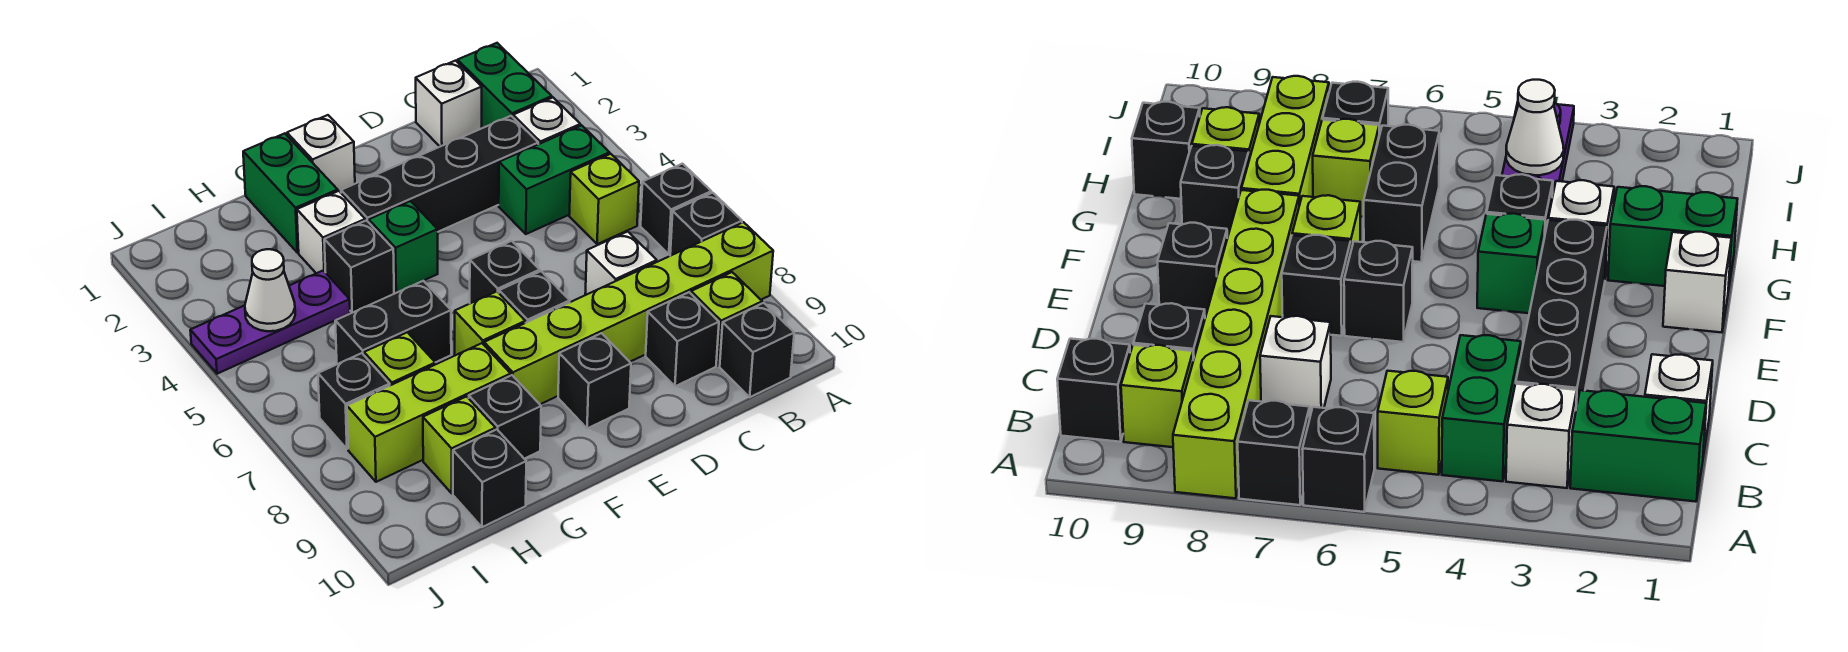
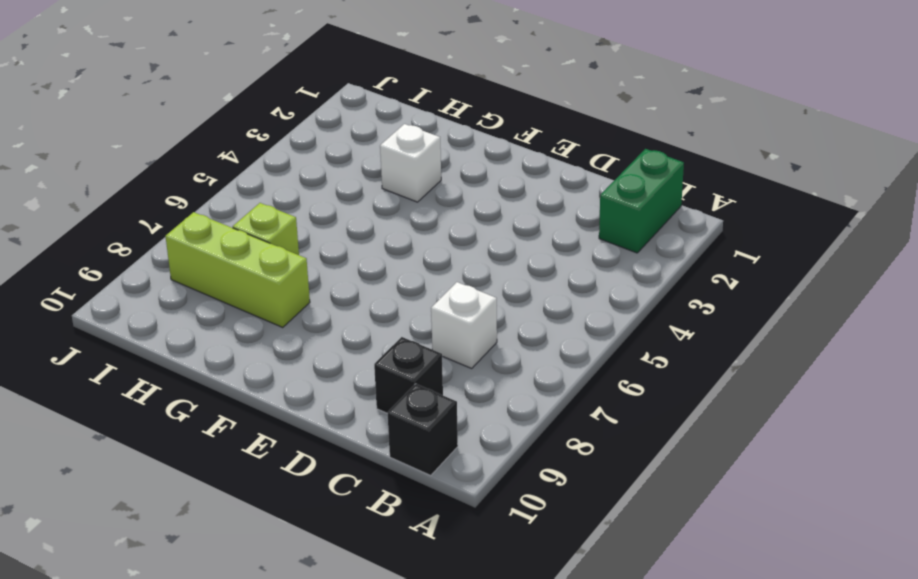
none -> black 1x1 brick [641,164,711,254]
none -> black 1x1 brick [670,193,742,256]
none -> lime 1x6 brick [484,222,773,404]
none -> white 1x1 brick [513,98,580,144]

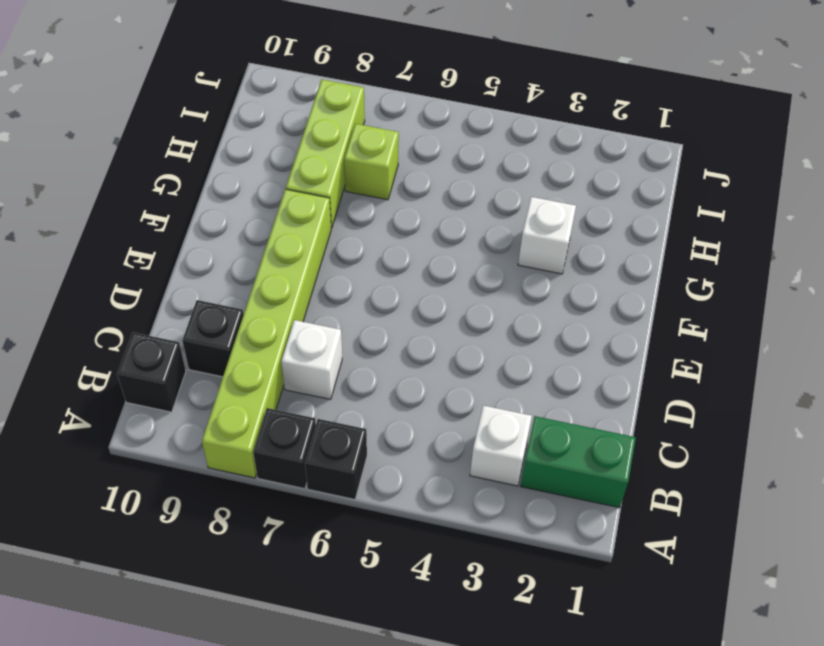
none -> green 1x2 brick [499,125,610,234]
none -> lime 1x1 brick [569,154,639,244]
none -> lime 1x1 brick [691,272,762,366]
none -> white 1x1 brick [416,61,482,147]

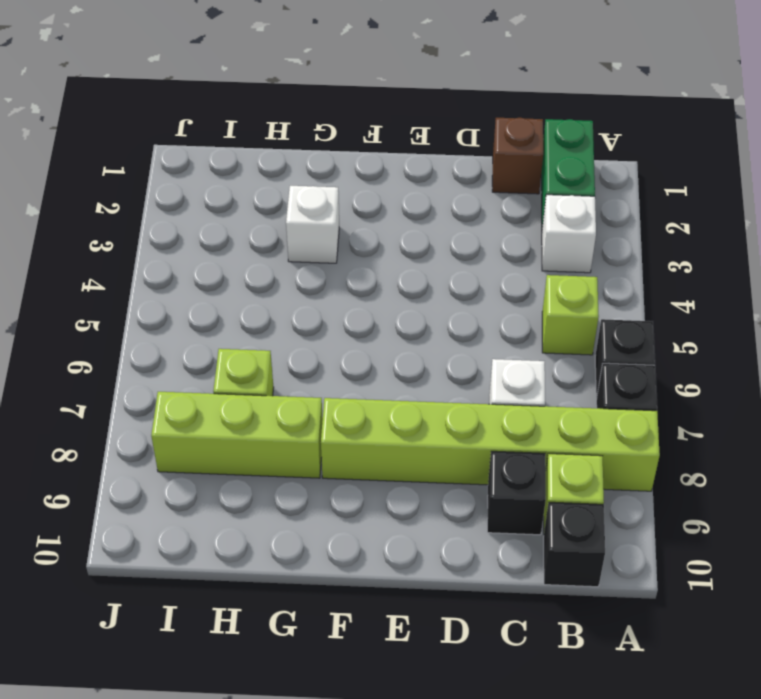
brown 1x1 brick [492,118,543,194] -> white 1x1 brick [416,61,482,147]
none -> green 1x2 brick [499,125,610,234]
none -> black 1x4 brick [341,116,538,232]
none -> black 1x1 brick [470,241,540,303]
none -> black 1x1 brick [499,271,570,323]

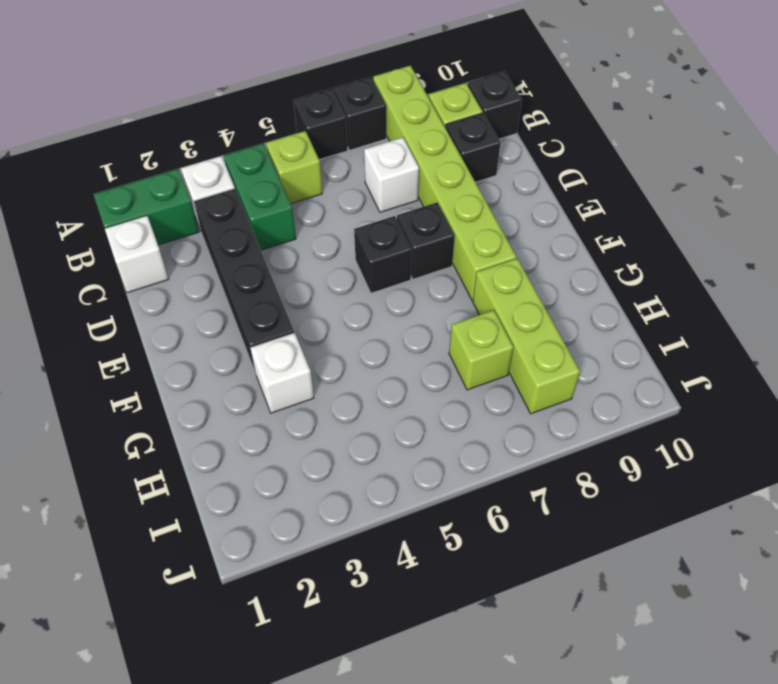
none -> black 1x1 brick [558,333,631,428]
none -> white 1x1 brick [287,115,355,193]
none -> green 1x1 brick [369,201,438,293]
none -> lime 1x1 brick [455,291,525,355]

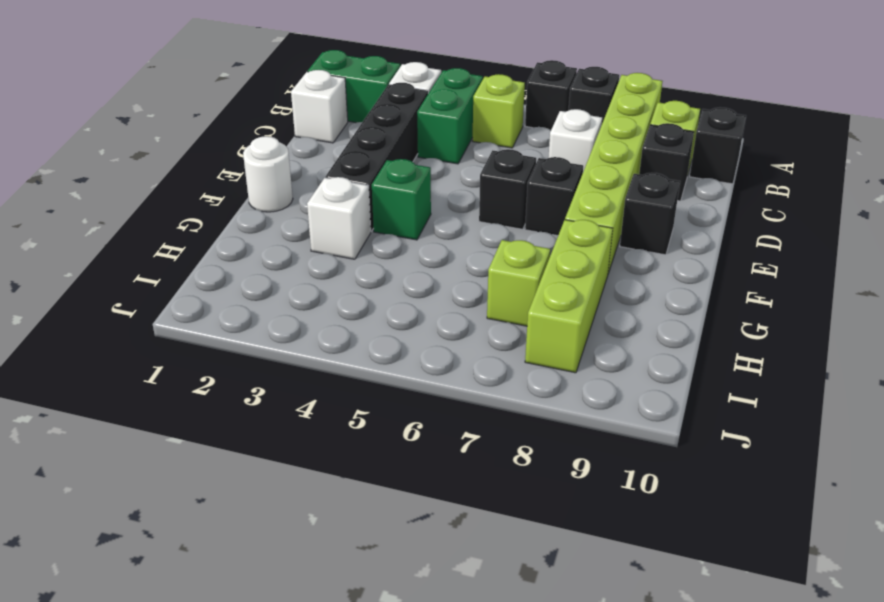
white 1x1 round brick [243,136,293,212] -> white 1x1 brick [287,115,355,193]
none -> lime 1x1 brick [455,291,525,355]
none -> green 1x2 brick [243,133,338,253]
none -> black 1x1 brick [324,221,394,313]
none -> black 1x2 brick [335,281,451,364]

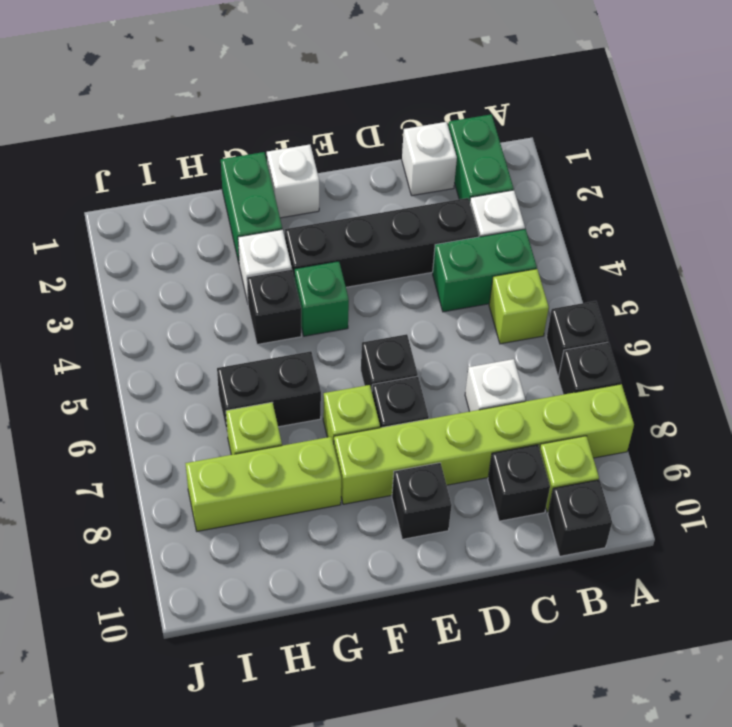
none -> black 1x1 brick [469,375,541,459]
none -> purple 1x3 plate [190,271,350,374]
none -> lime 1x1 brick [423,397,496,493]
none -> black 1x1 brick [453,429,526,527]

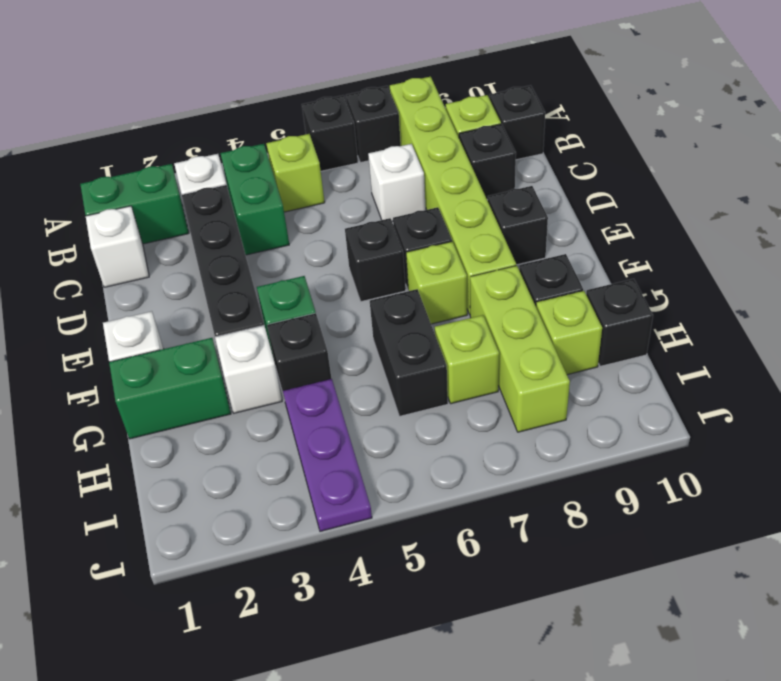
none -> black 1x1 brick [318,353,390,449]
none -> white 1x1 cone [245,249,295,331]

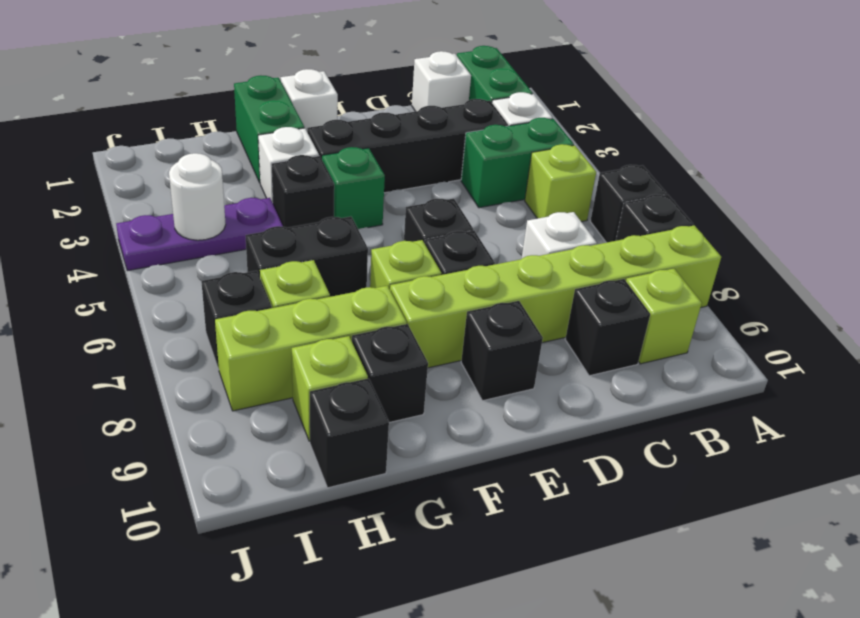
white 1x1 round brick [169,153,226,240] -> white 1x1 cone [245,249,295,331]
none -> black 1x1 brick [720,303,794,397]

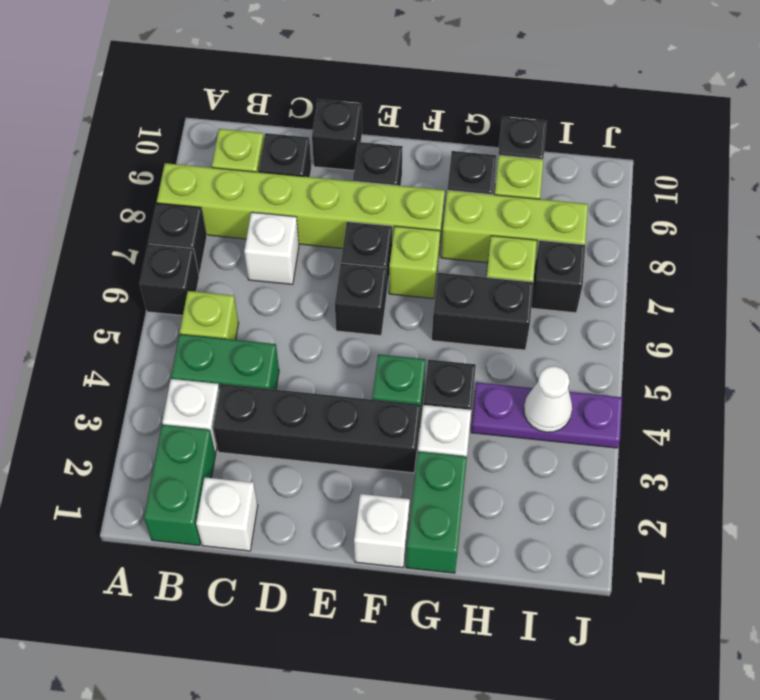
black 1x1 brick [312,99,362,171] -> black 1x1 brick moved to [720,303,794,397]

